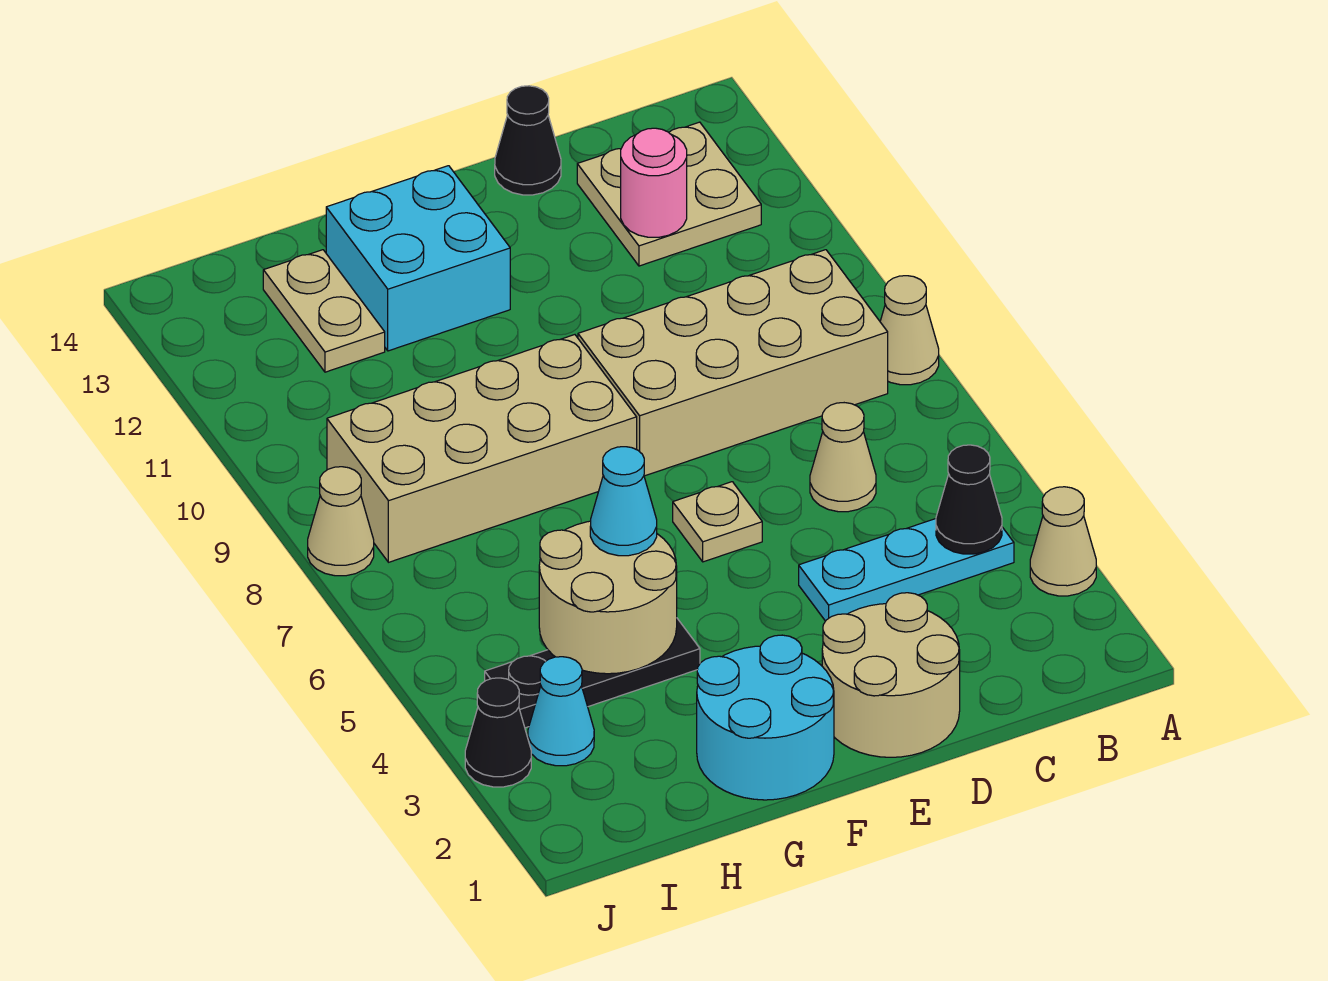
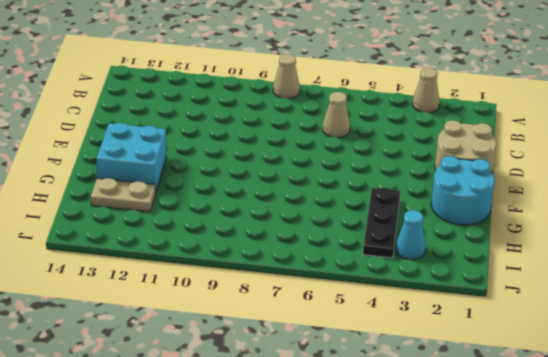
none -> cyan 1x3 plate [799,519,1014,621]
none -> tan 2x4 brick [578,250,888,476]
none -> tan 2x2 plate [577,122,761,266]

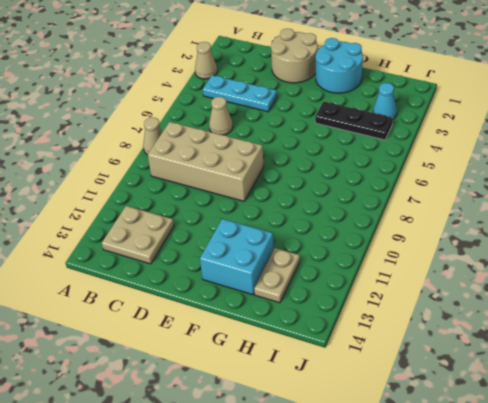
none -> black 1x1 cone [495,86,561,195]
none -> tan 1x1 plate [673,482,762,562]
none -> tan 2x4 brick [327,335,637,562]

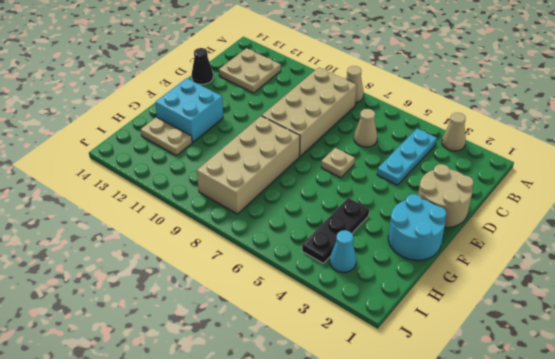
none -> black 1x1 cone [465,678,531,787]
none -> tan 1x1 cone [308,467,374,576]
none -> black 1x1 cone [936,445,1002,554]

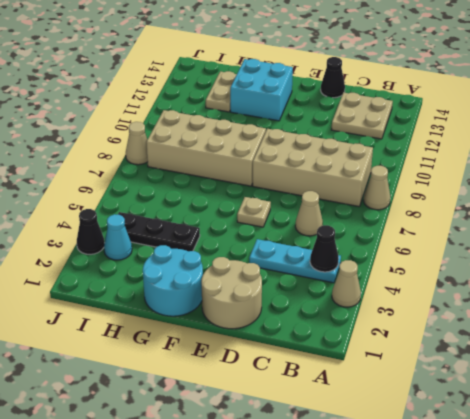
none -> pink 1x1 round brick [621,128,687,237]
none -> tan 2x2 round brick [539,521,677,674]
none -> cyan 1x1 cone [590,447,657,556]

